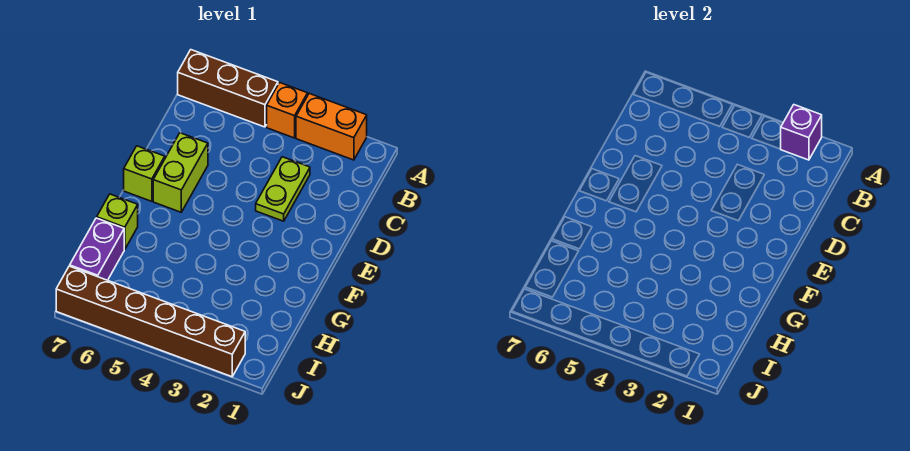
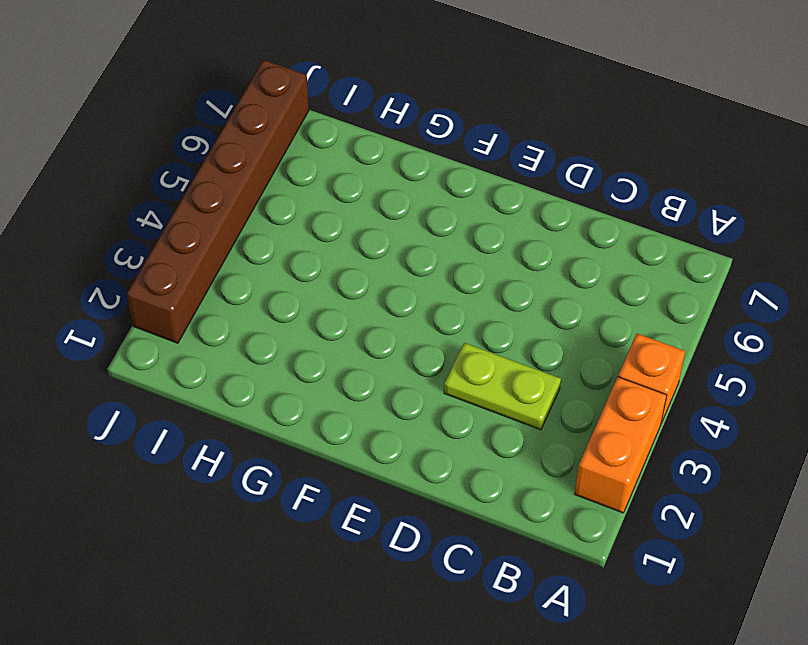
none -> brown 1x3 brick [178,50,278,127]
none -> lime 1x2 brick [153,133,208,212]

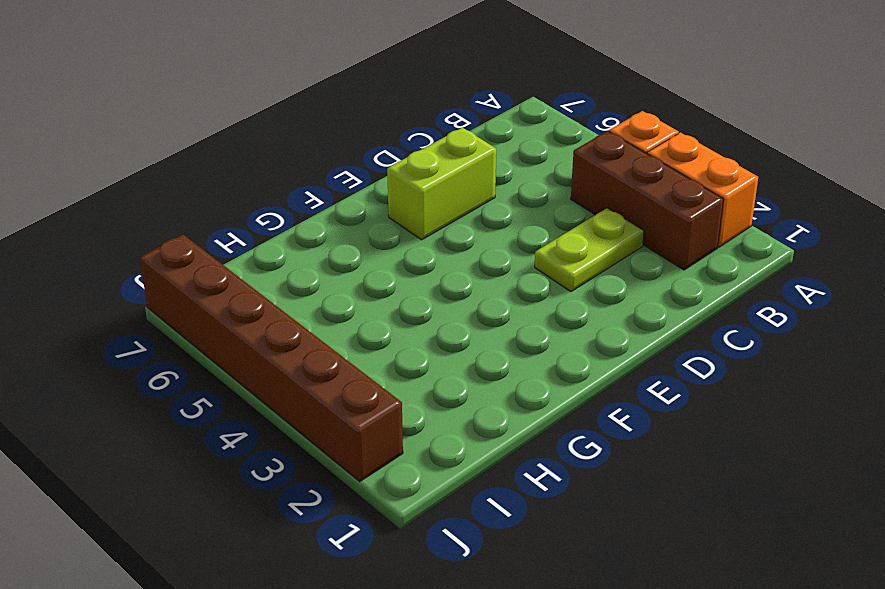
brown 1x3 brick [571,131,724,270] -> brown 1x3 brick moved to [178,50,278,127]
none -> lime 1x1 brick [124,146,165,201]
none -> lime 1x1 brick [97,194,138,250]

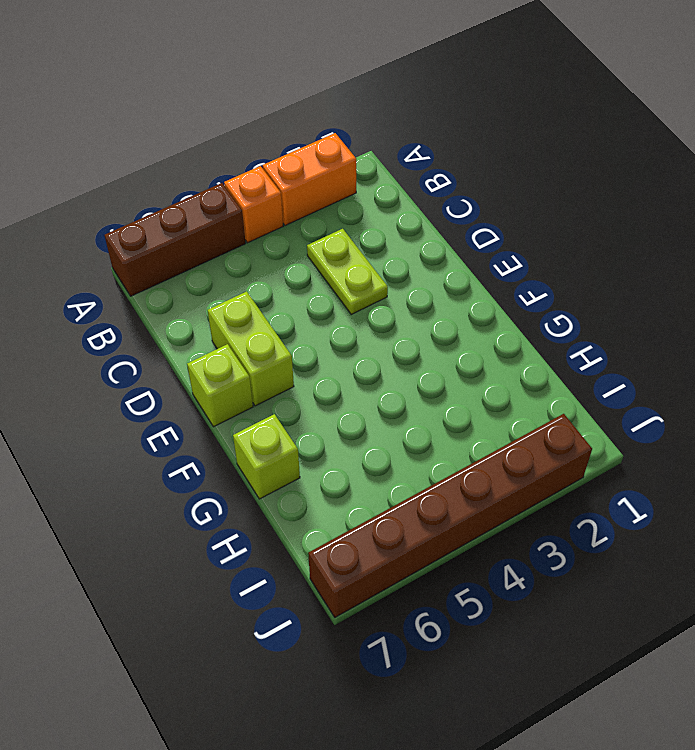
none -> purple 1x2 brick [70,218,124,280]
none -> purple 1x1 brick [781,105,822,160]

